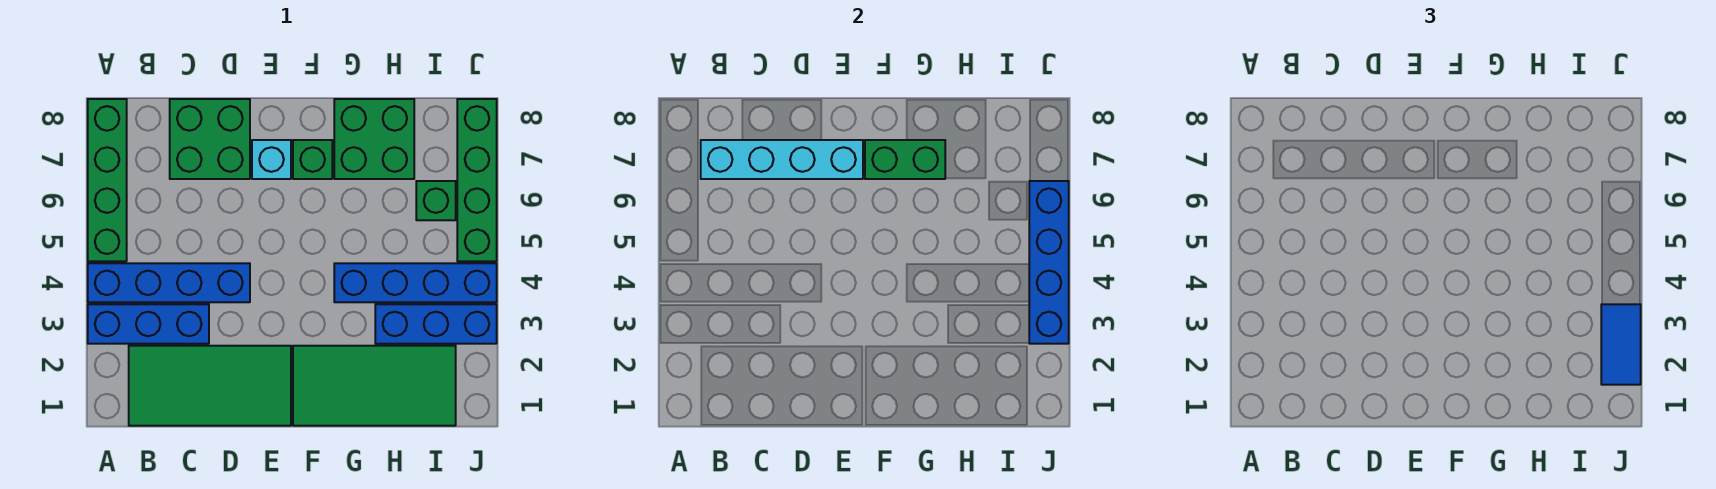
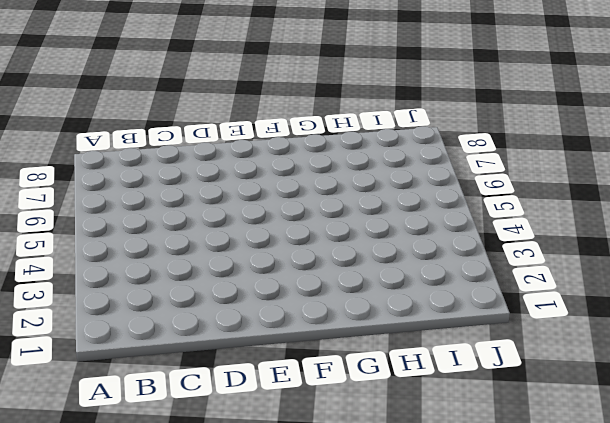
none -> blue 1x3 brick [88,304,209,344]
none -> blue 1x4 brick [88,263,250,302]
none -> green 1x4 brick [88,99,127,261]

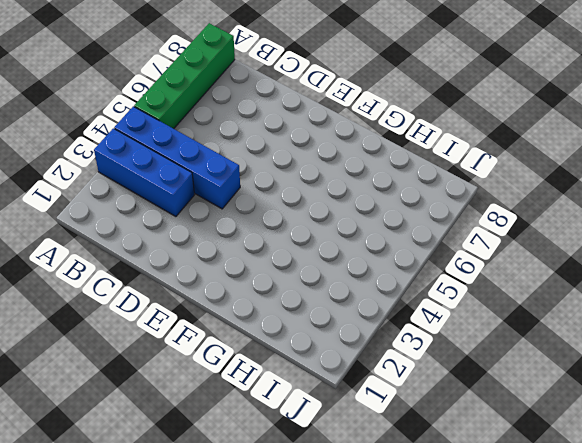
none -> green 2x4 tile [129,346,291,426]
none -> green 2x2 brick [170,99,250,179]
none -> cyan 1x1 brick [252,140,291,179]

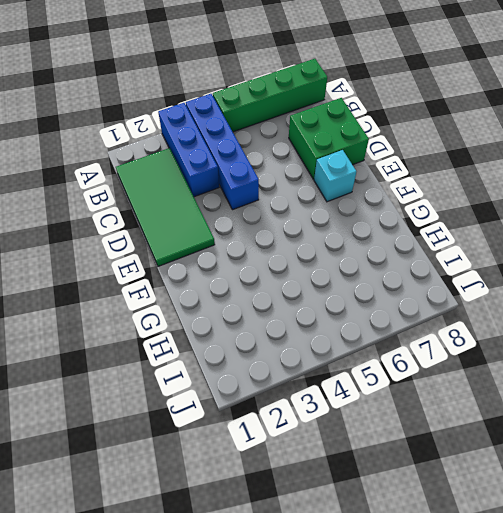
none -> green 2x4 tile [293,346,456,426]
none -> green 1x1 brick [293,140,332,179]
none -> blue 1x4 brick [334,263,497,302]

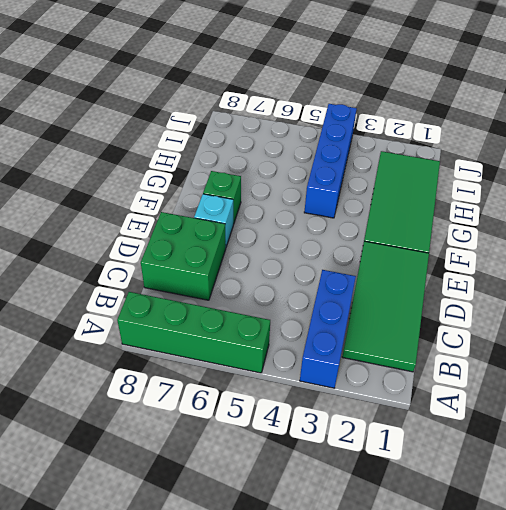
none -> blue 1x4 brick [88,263,250,302]
none -> green 2x2 brick [334,99,414,179]
none -> blue 1x3 brick [375,304,497,344]

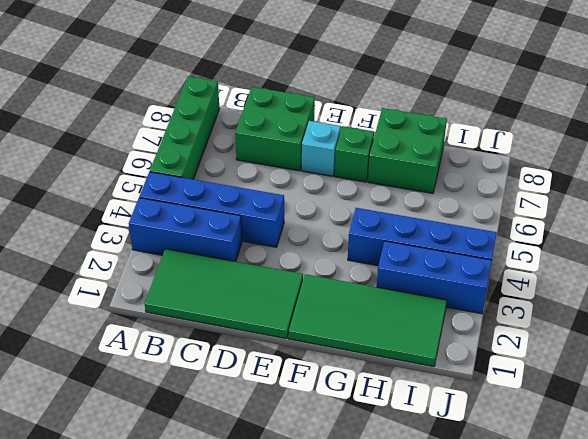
none -> green 1x1 brick [416,181,456,220]
none -> green 1x4 brick [457,99,497,261]
none -> cyan 1x4 brick [701,140,863,179]

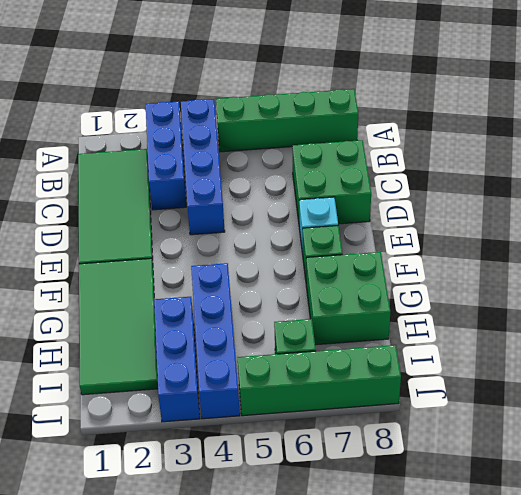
none -> cyan 1x4 brick [701,140,863,179]
none -> green 1x2 brick [865,140,945,179]
none -> blue 1x4 brick [1029,181,1069,344]

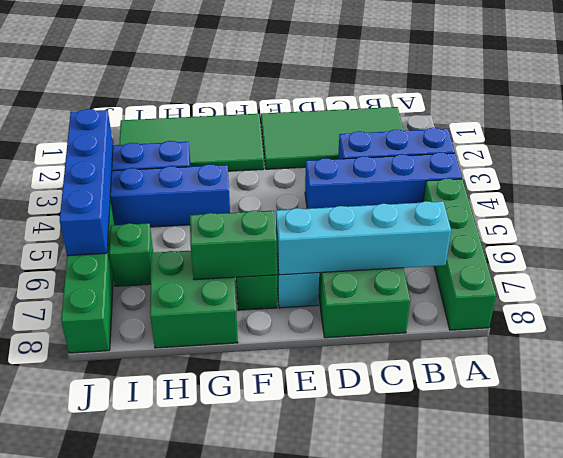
none -> blue 1x2 tile [1601,304,1641,385]

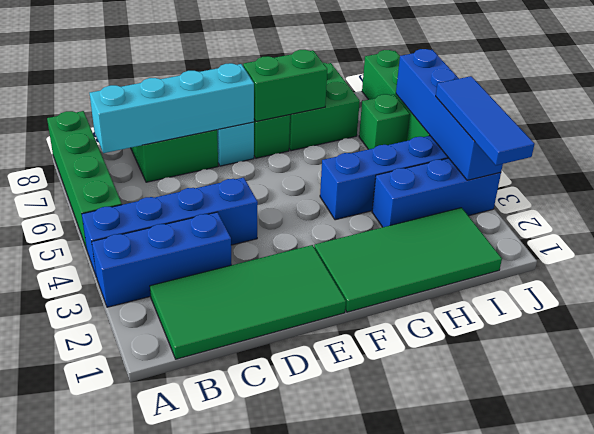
blue 1x3 tile [436,76,534,165] -> blue 1x2 tile [1601,304,1641,385]

